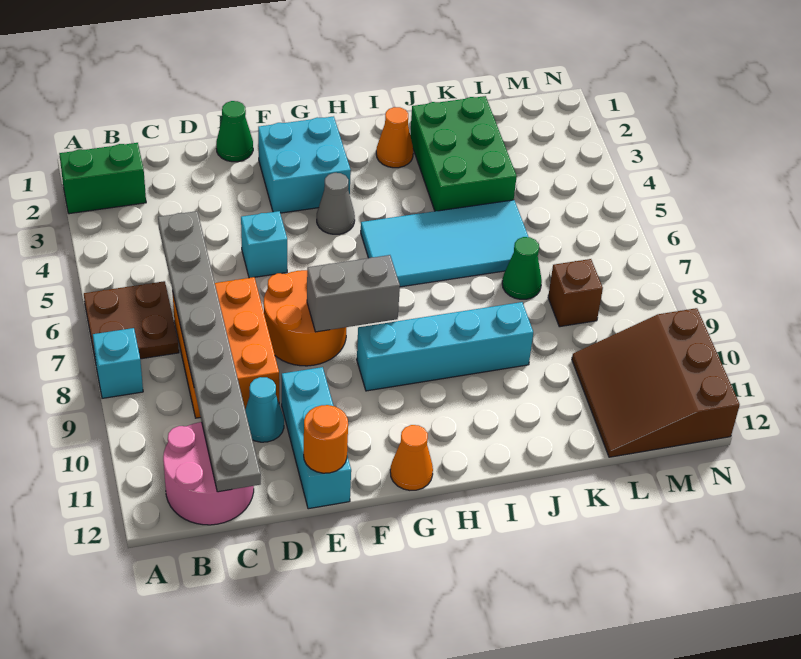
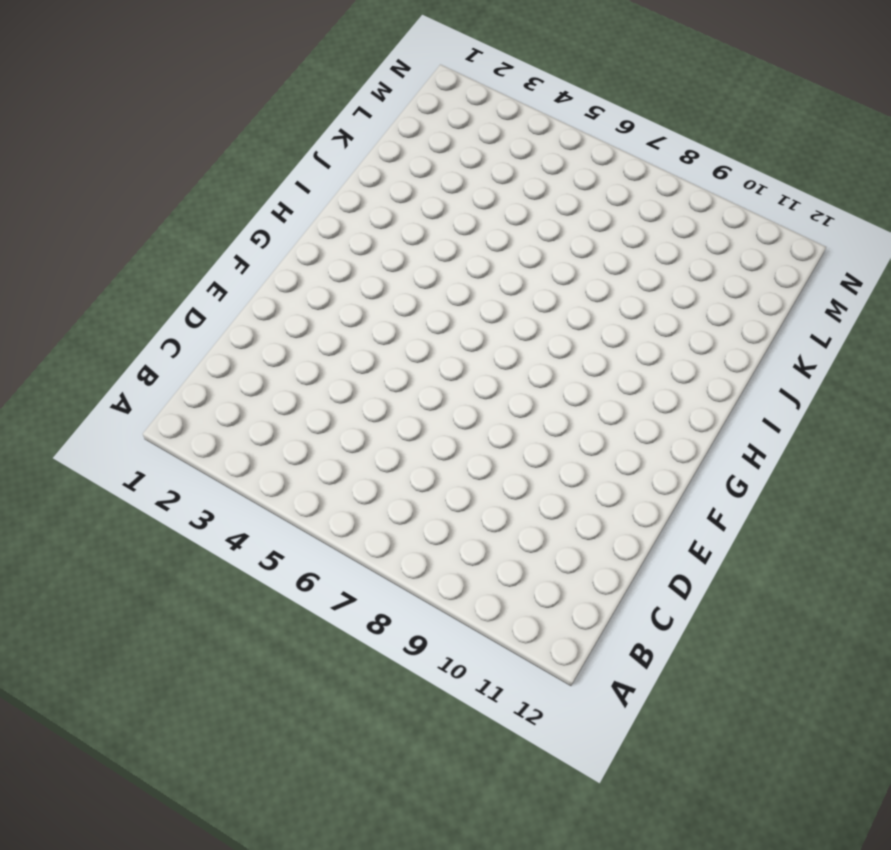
none -> green 1x2 brick [59,143,146,214]
none -> brown 2x2 plate [84,281,179,362]
none -> cyan 1x1 brick [93,328,143,398]

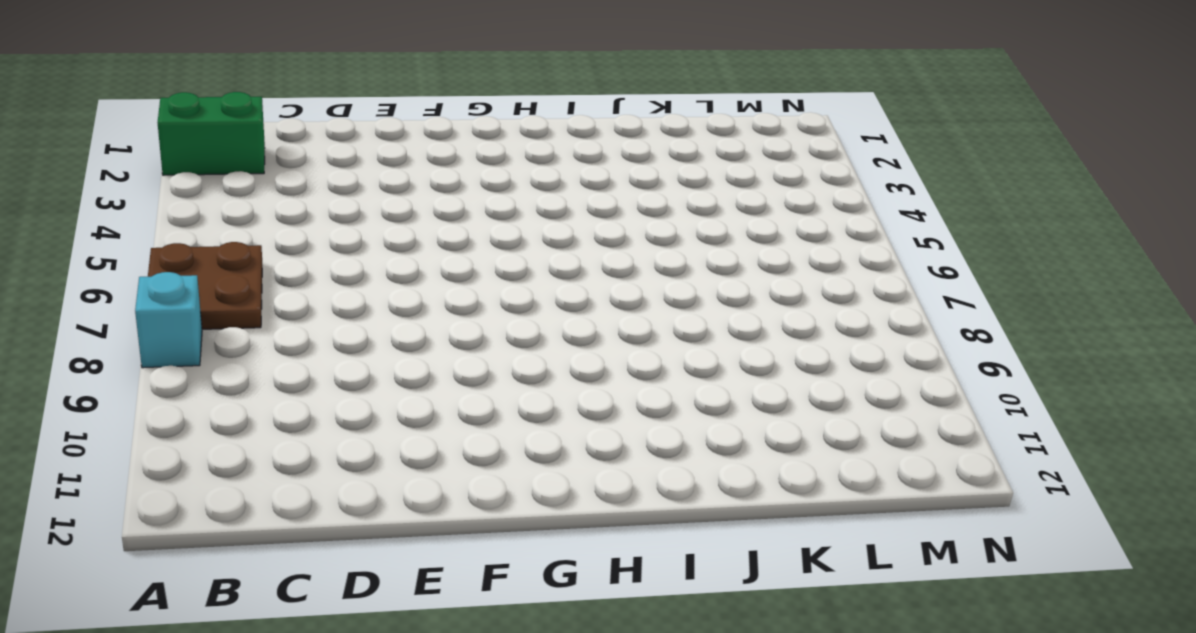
none -> pink 2x2 round brick [163,422,254,525]
none -> orange 2x3 brick [172,277,279,418]
none -> cyan 1x1 cone [245,377,284,442]

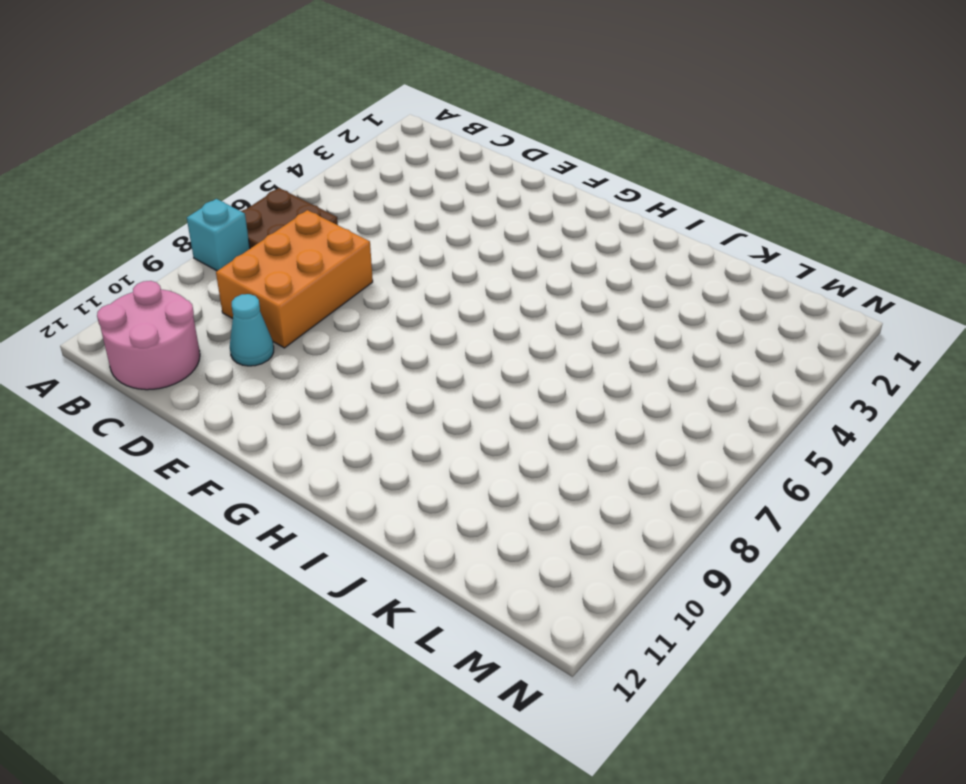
none -> green 1x2 brick [59,143,146,214]
none -> green 1x1 cone [216,101,253,162]
none -> cyan 1x1 brick [241,211,287,278]

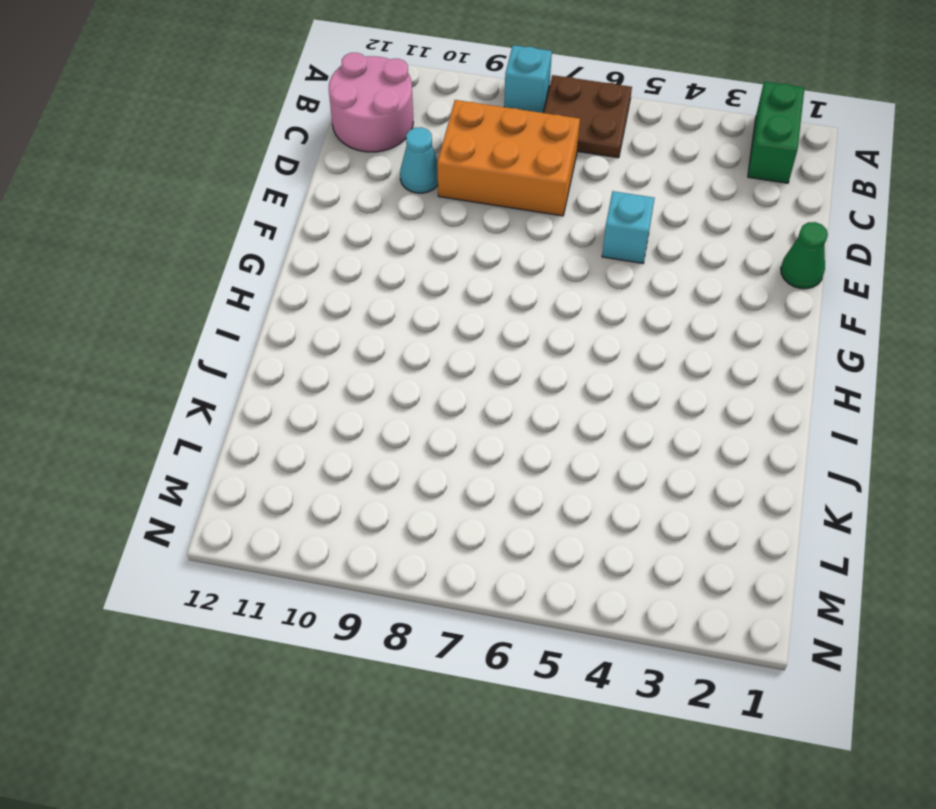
none -> orange 2x2 round brick [264,270,347,366]
none -> cyan 1x3 brick [282,367,351,509]
none -> cyan 2x2 brick [258,116,351,213]

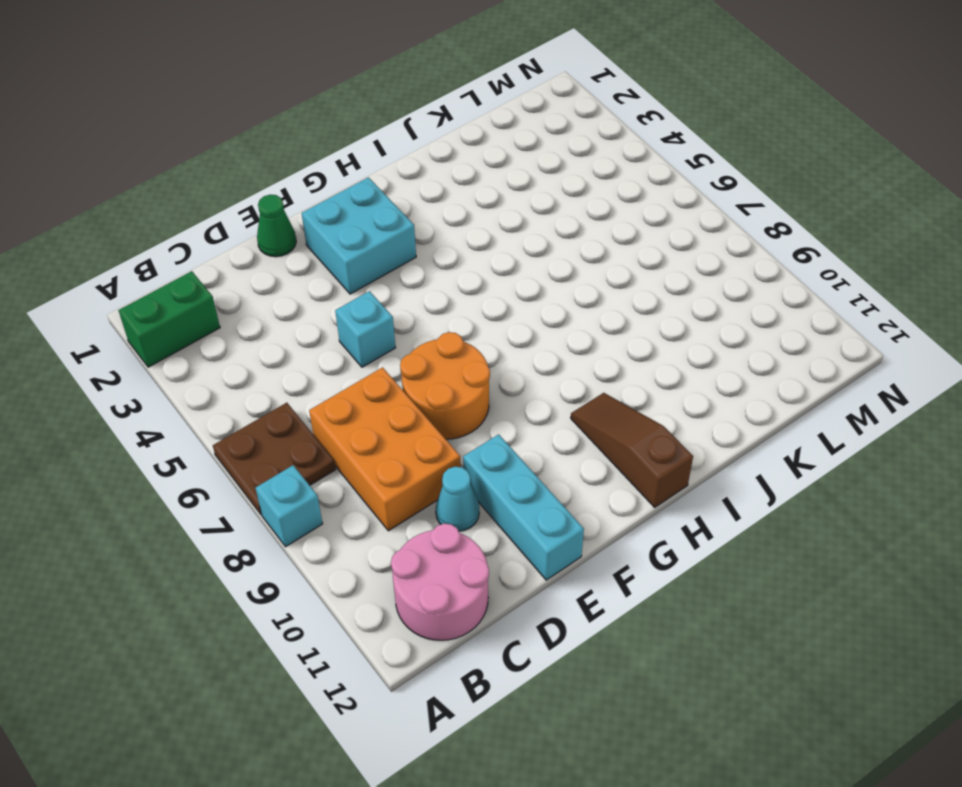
brown 1x3 slope [571,393,693,507] -> none
none -> grey 1x1 cone [317,173,355,234]
none -> cyan 1x4 brick [357,302,533,391]
none -> orange 1x1 cone [390,425,433,490]

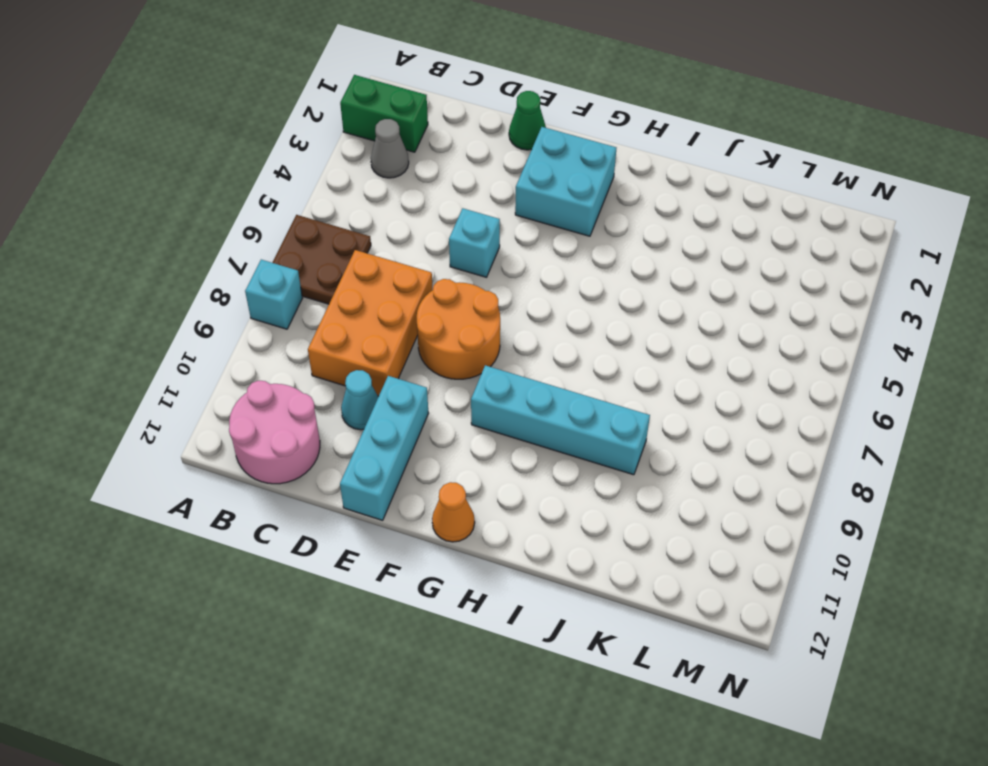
grey 1x1 cone [371,119,409,178] -> grey 1x1 cone moved to [317,173,355,234]
none -> cyan 2x4 tile [361,200,528,287]
none -> orange 1x1 cone [376,107,413,168]
none -> green 2x3 brick [410,96,517,211]

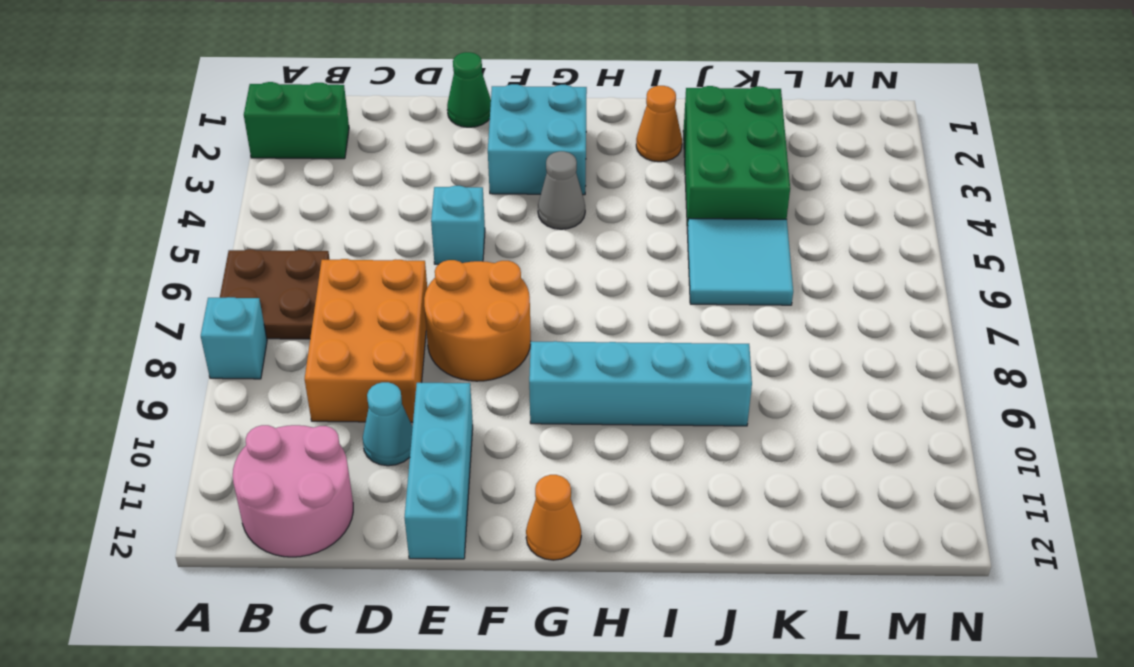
cyan 2x2 tile [687,218,793,305] -> cyan 2x4 tile [361,200,528,287]
none -> green 1x1 cone [502,237,542,299]
none -> brown 1x1 brick [548,259,603,327]
none -> brown 3x3 slope [572,308,740,457]

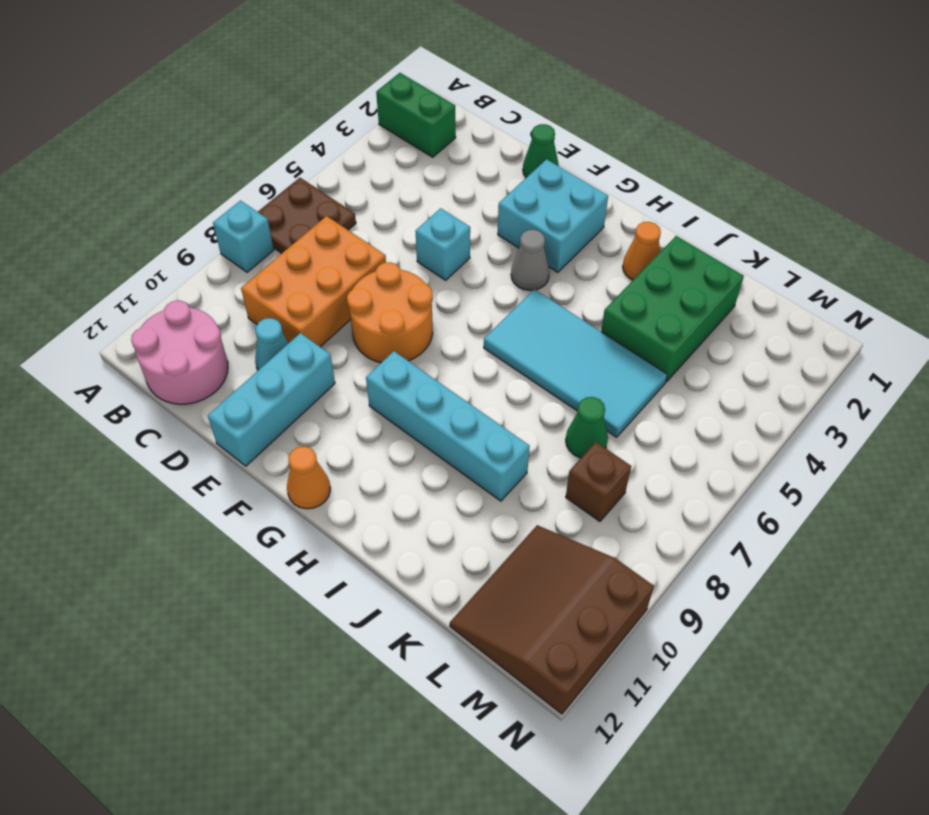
none -> grey 1x8 plate [158,211,261,492]
none -> orange 1x1 round brick [304,405,348,473]
none -> grey 1x2 brick [307,255,400,332]

